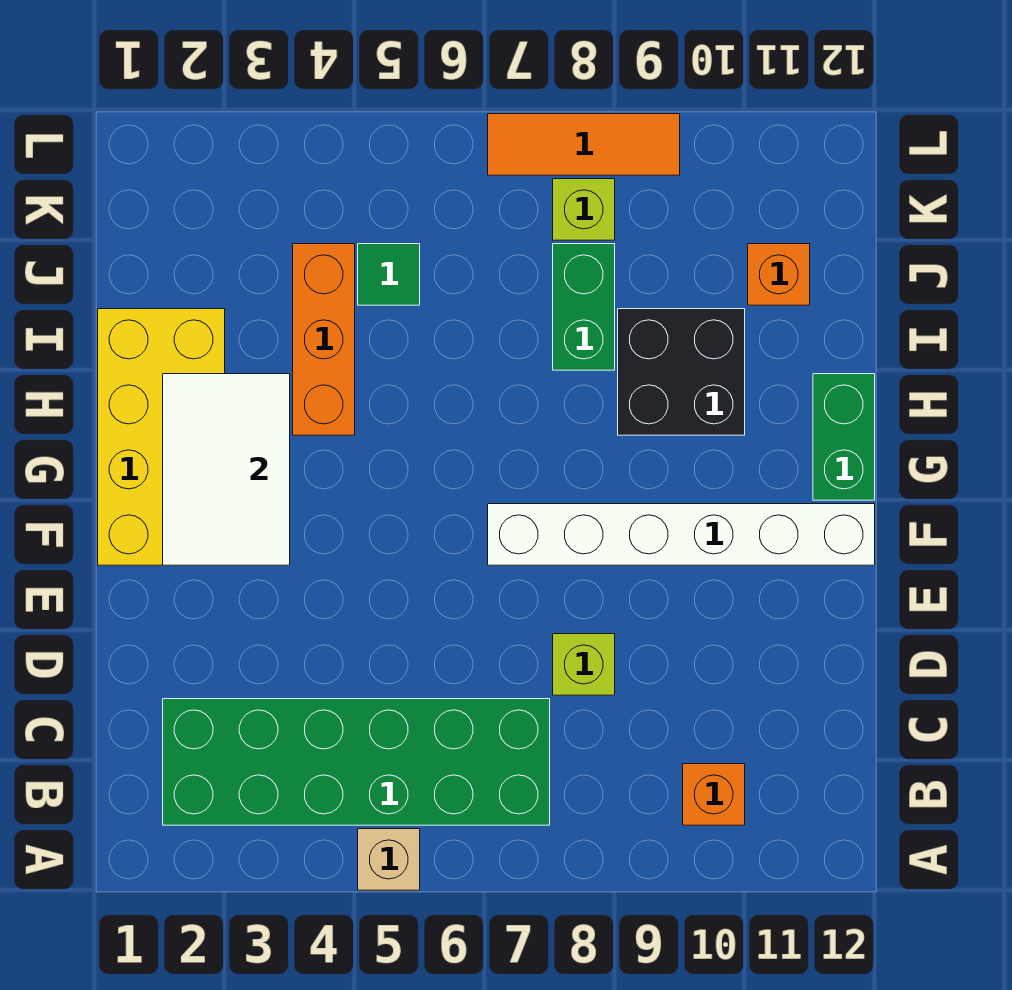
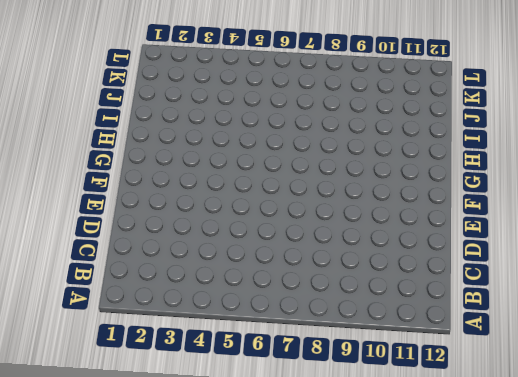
none -> tan 1x1 brick [358,829,420,890]
none -> green 2x6 brick [163,699,550,825]
none -> orange 1x1 brick [683,764,745,825]

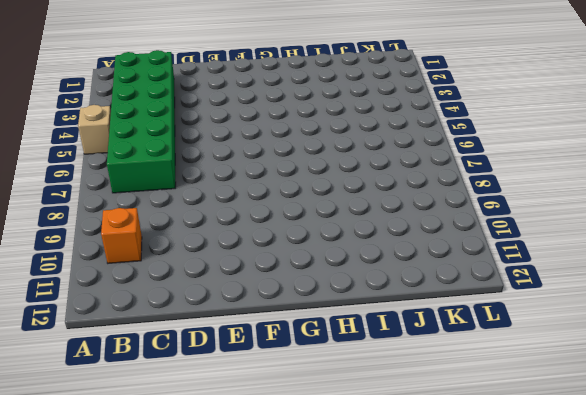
none -> lime 1x1 brick [553,634,615,695]
none -> yellow 2x4 brick [98,309,225,565]
none -> white 1x6 brick [488,504,875,565]

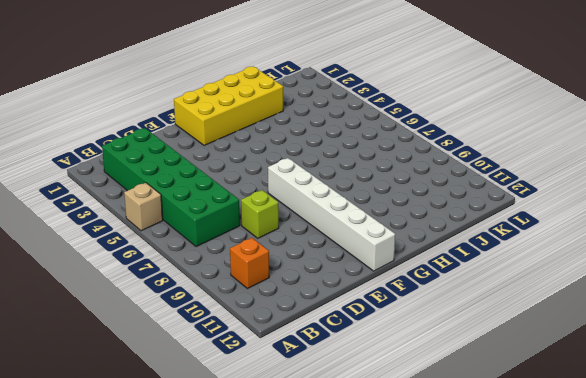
none -> green 1x2 brick [813,374,875,500]
none -> orange 1x3 brick [293,244,355,435]
none -> black 2x2 brick [618,309,745,435]

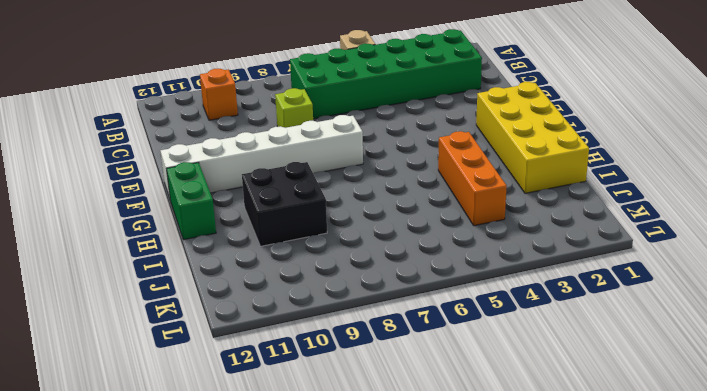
none -> green 1x2 brick [553,244,615,370]
none -> green 1x1 tile [358,244,420,305]
none -> orange 1x1 brick [748,244,810,305]

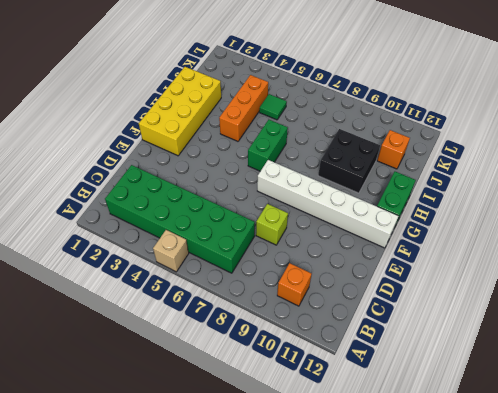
green 1x2 brick [248,120,288,171] -> green 1x2 brick moved to [553,244,615,370]
none -> lime 1x1 brick [553,179,615,240]
none -> orange 1x3 tile [488,114,680,175]
none -> white 2x3 tile [163,374,290,565]

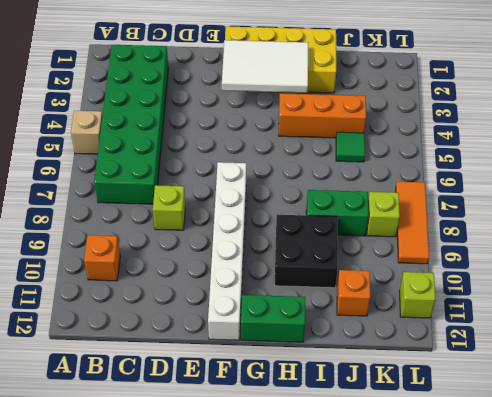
lime 1x1 brick [399,272,435,318] -> none

